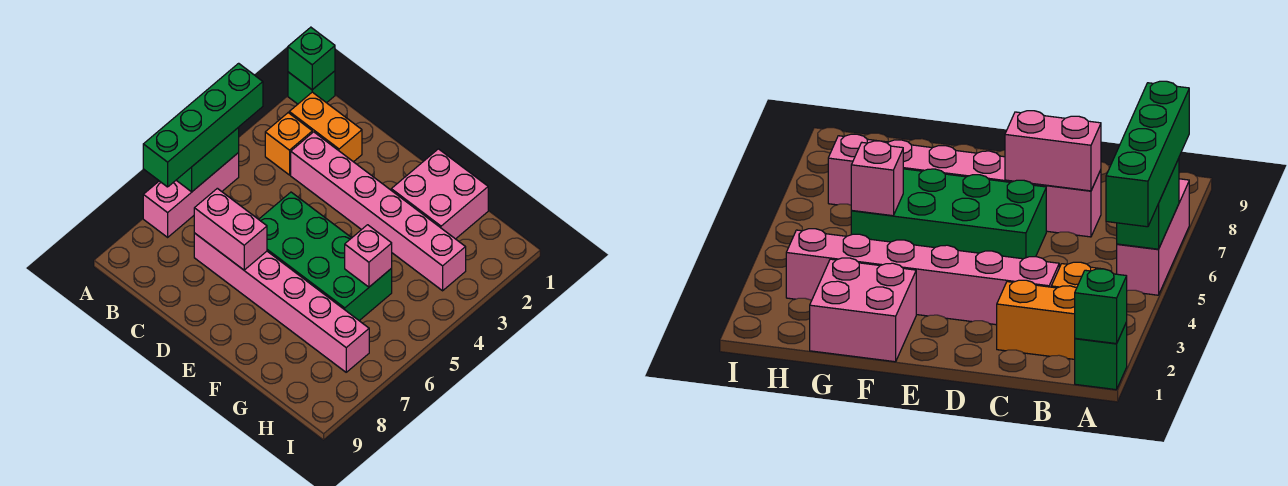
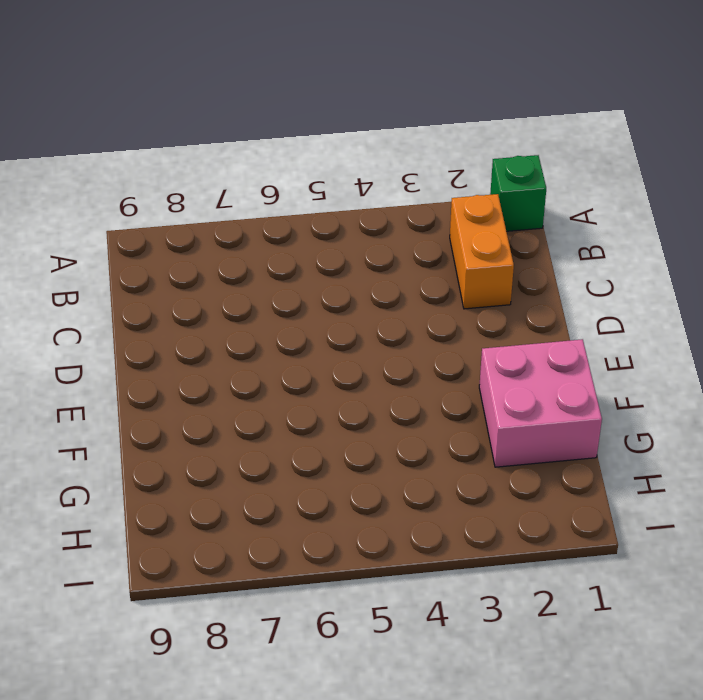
none -> pink 1x3 brick [143,153,239,237]
none -> orange 1x1 brick [265,113,312,175]
none -> pink 1x6 brick [291,132,466,291]

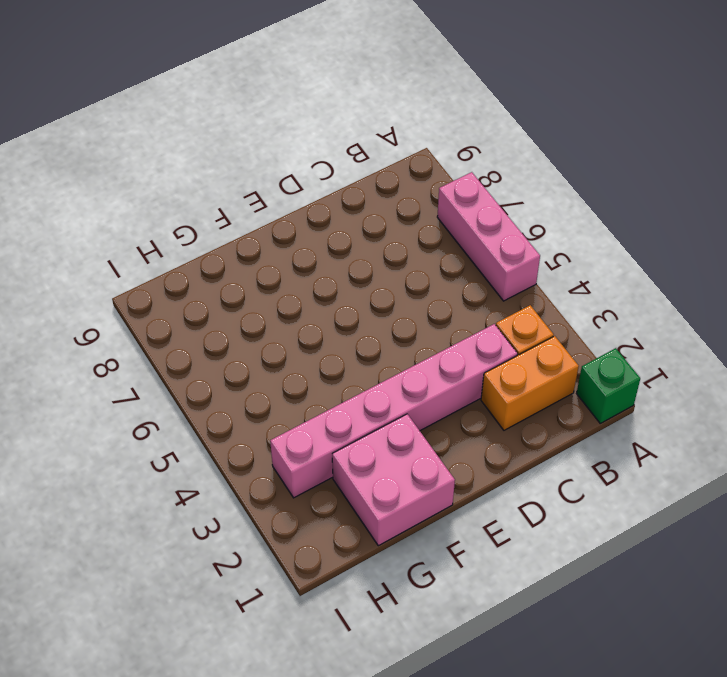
none -> pink 1x6 brick [194,233,369,372]
none -> green 2x4 brick [259,192,392,321]
none -> green 1x1 brick [288,27,335,90]

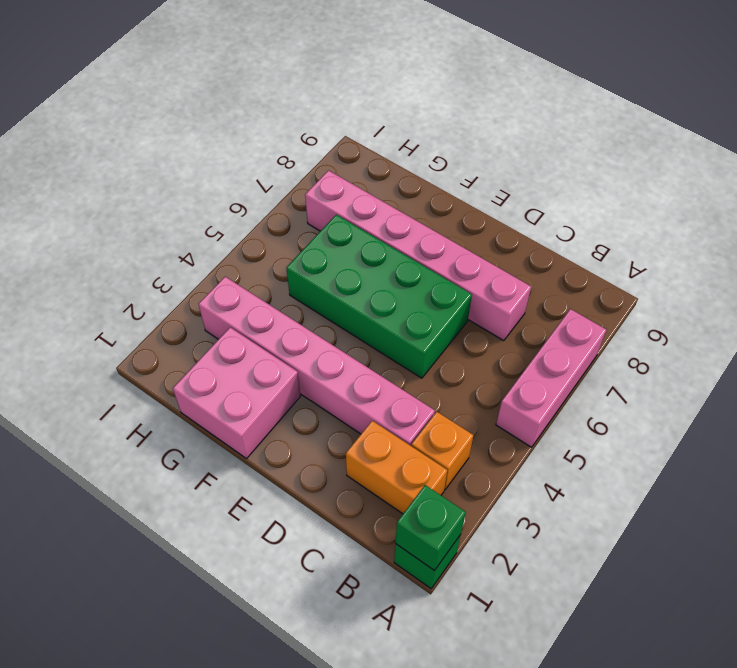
none -> green 1x2 brick [176,127,239,192]
none -> pink 1x2 brick [194,188,267,270]
none -> pink 1x1 brick [345,225,392,287]

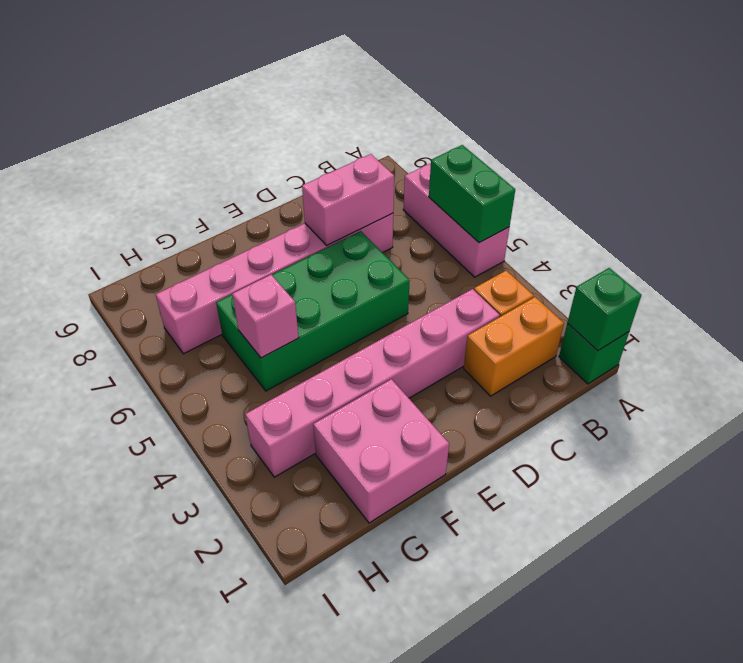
none -> green 1x4 brick [143,63,263,187]

